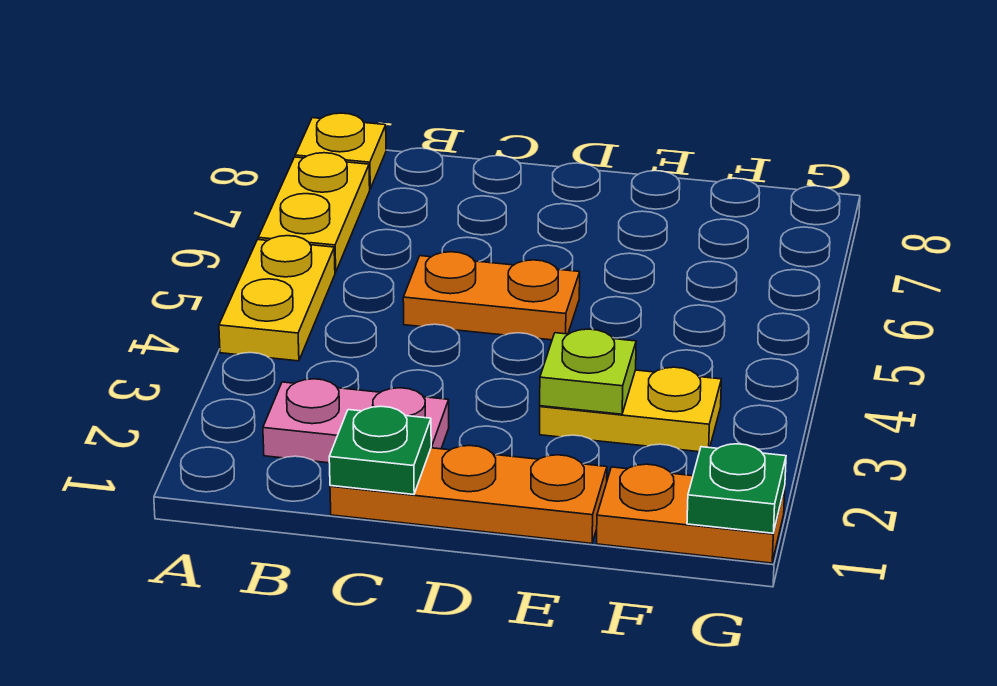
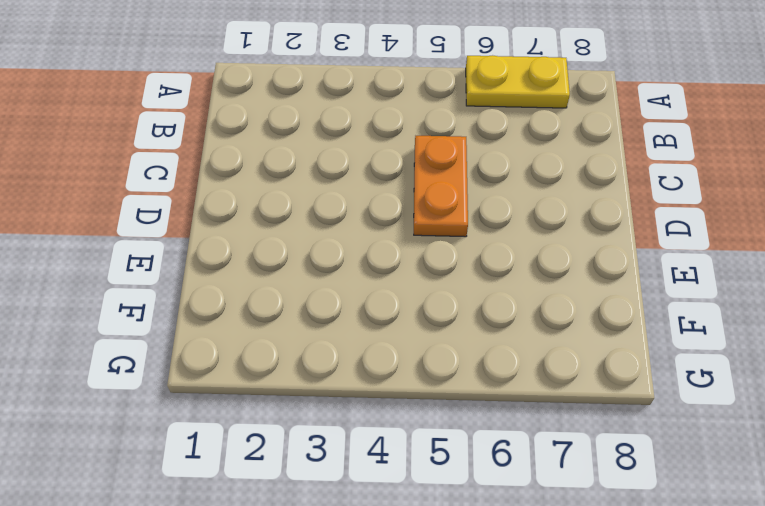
none -> yellow 1x2 plate [219,236,335,361]
none -> yellow 1x1 plate [295,113,386,189]

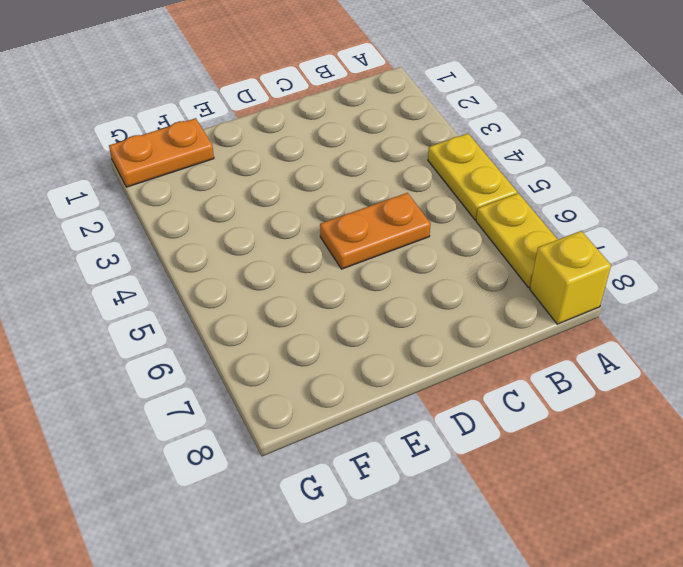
yellow 1x1 brick [530,231,611,324] -> yellow 1x1 plate [295,113,386,189]
none -> pink 1x2 plate [263,379,449,463]
none -> orange 1x3 plate [330,446,607,543]

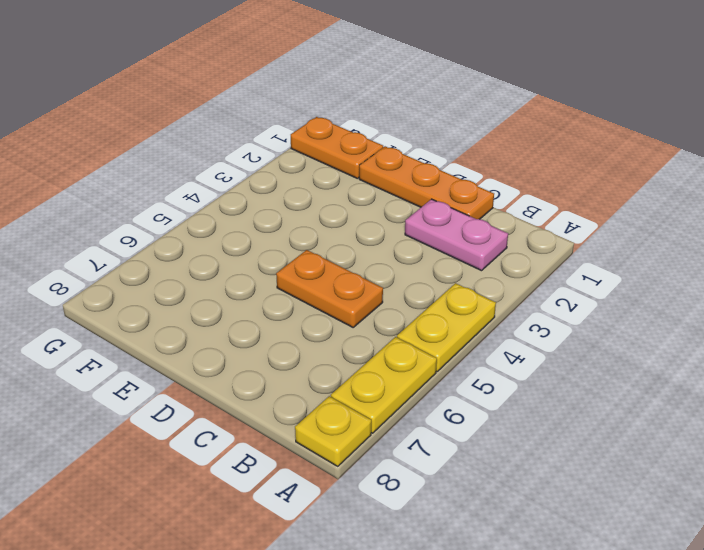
none -> yellow 1x2 plate [540,367,721,452]
none -> green 1x1 plate [329,406,431,494]

